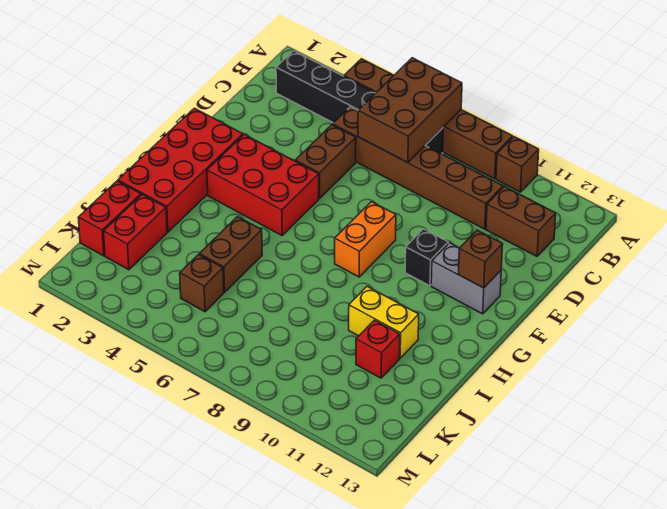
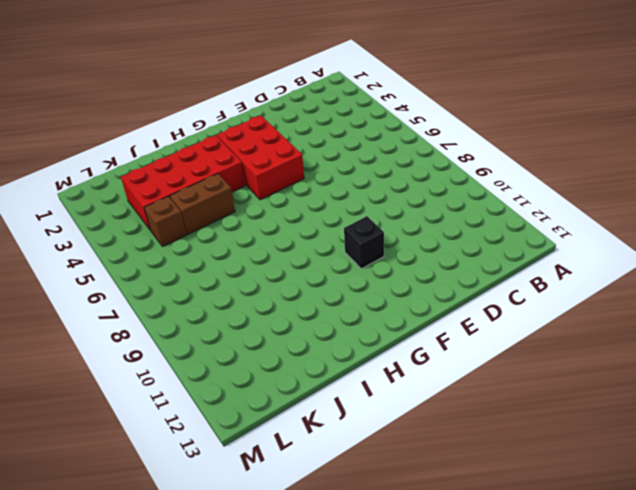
red 2x4 brick [121,135,245,229] -> red 2x4 brick moved to [118,108,243,232]
none -> brown 1x6 brick [344,59,513,179]
none -> brown 1x1 brick [496,137,539,192]
none -> black 1x6 brick [276,51,443,154]

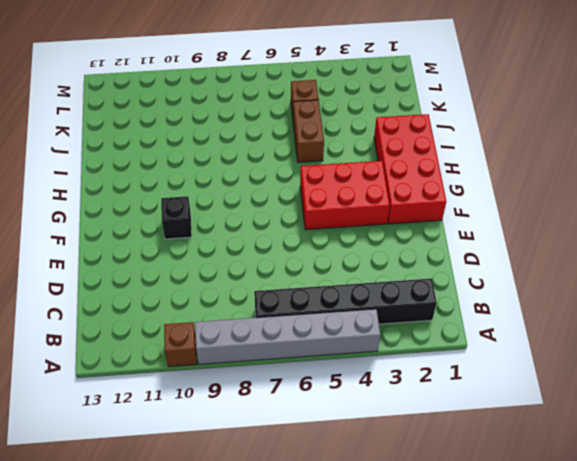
grey 1x6 brick [195,309,380,364] -> brown 1x6 brick [344,59,513,179]
none -> brown 1x6 brick [333,107,503,229]
none -> brown 1x2 brick [486,187,556,256]
none -> brown 1x2 brick [295,125,356,198]

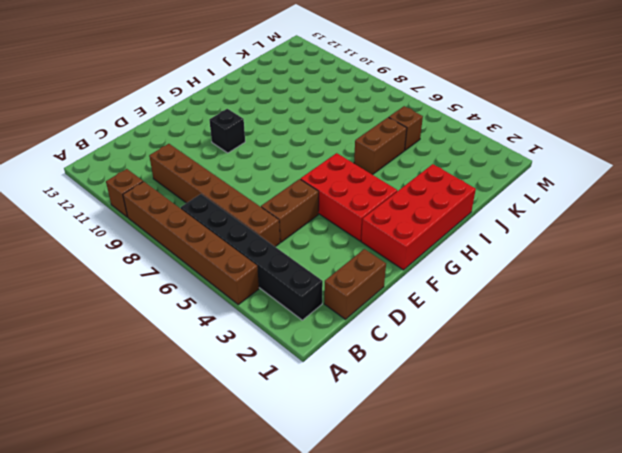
brown 1x2 brick [324,249,386,319] -> brown 1x2 brick turned to [486,187,556,256]
none -> orange 1x2 brick [335,202,396,277]
none -> grey 1x2 brick [431,243,501,314]
none -> yellow 1x2 brick [349,286,419,358]

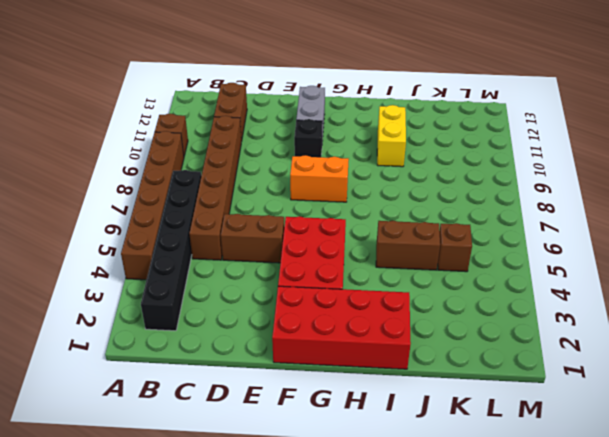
none -> red 1x2 brick [78,181,141,256]
none -> red 1x2 brick [104,195,167,270]
none -> red 1x1 brick [356,320,400,378]

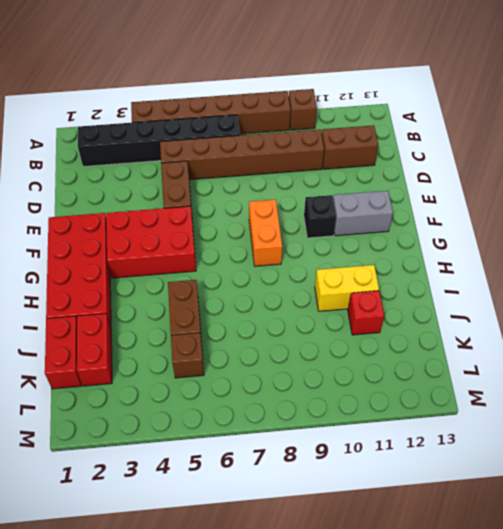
none -> brown 2x3 brick [358,58,462,163]
none -> brown 1x1 brick [458,230,503,288]

